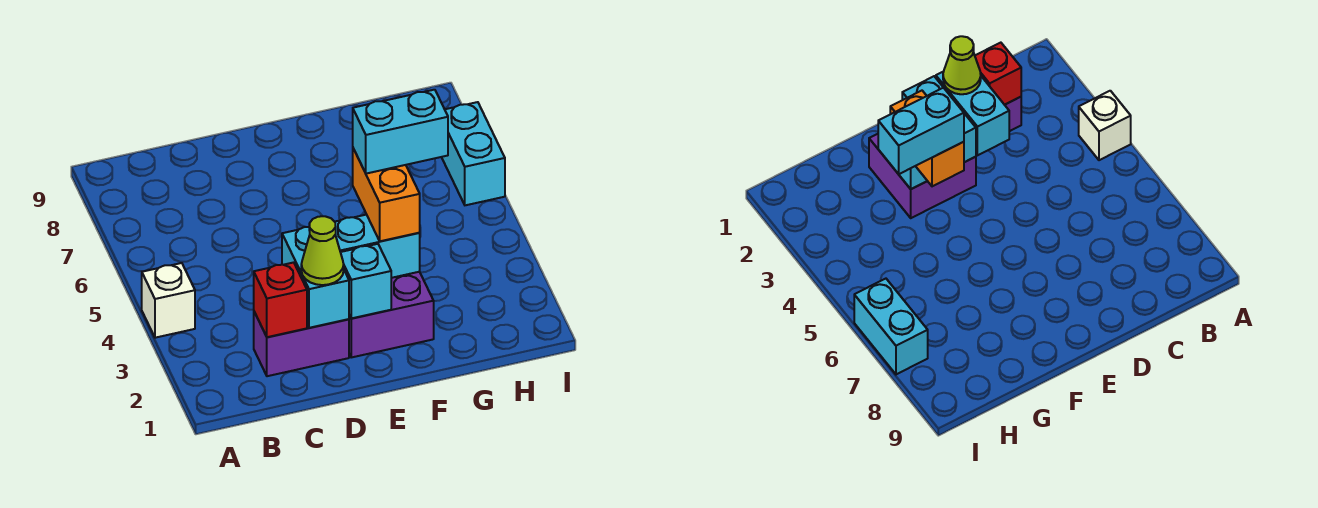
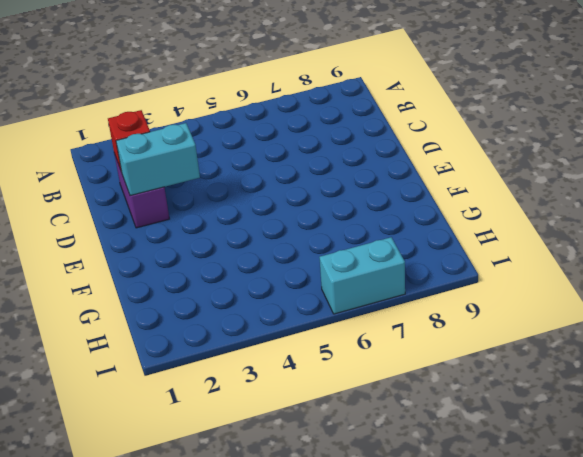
none -> white 1x1 brick [142,263,195,338]
none -> purple 2x2 brick [349,272,434,357]

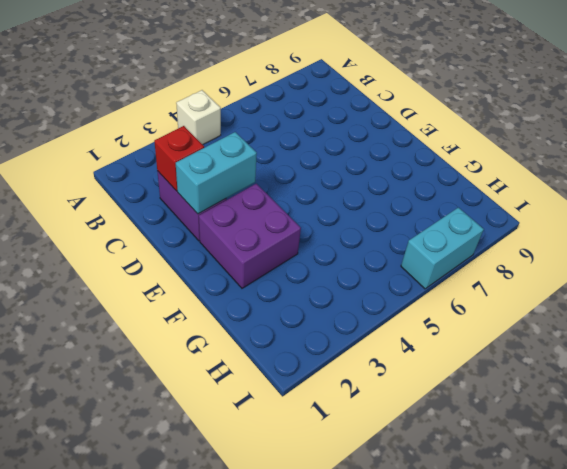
none -> cyan 1x1 brick [341,244,391,318]
none -> cyan 1x2 brick [335,215,420,278]

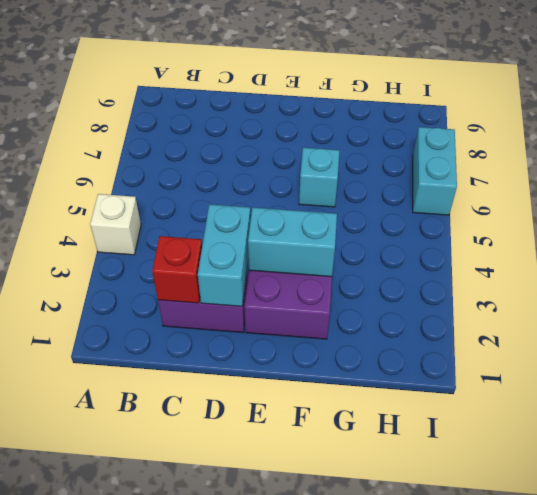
cyan 1x1 brick [299,148,339,207] -> cyan 1x1 brick moved to [341,244,391,318]
none -> lime 1x1 cone [301,216,344,285]
none -> orange 1x2 brick [353,149,420,241]

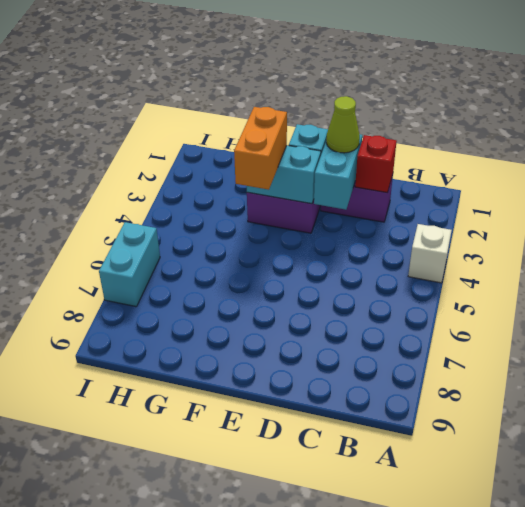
none -> cyan 1x2 brick [353,90,448,174]

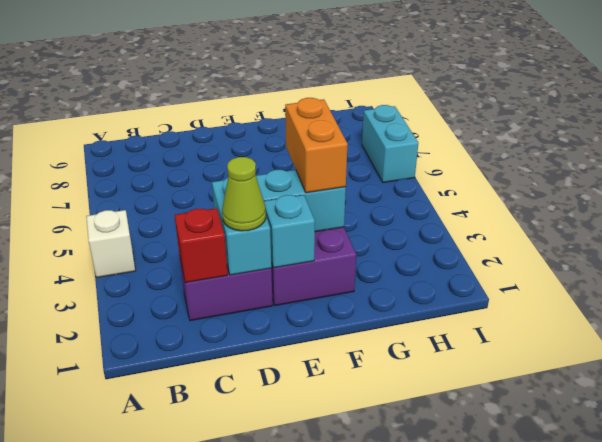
none -> cyan 1x2 brick [353,90,448,174]

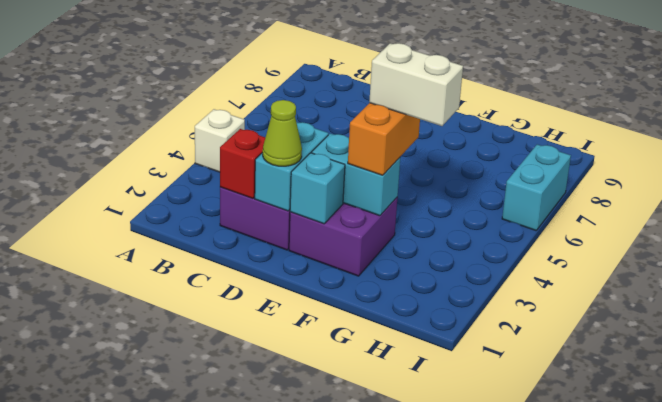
white 1x2 brick [369,43,463,126] -> cyan 1x2 brick [353,90,448,174]

